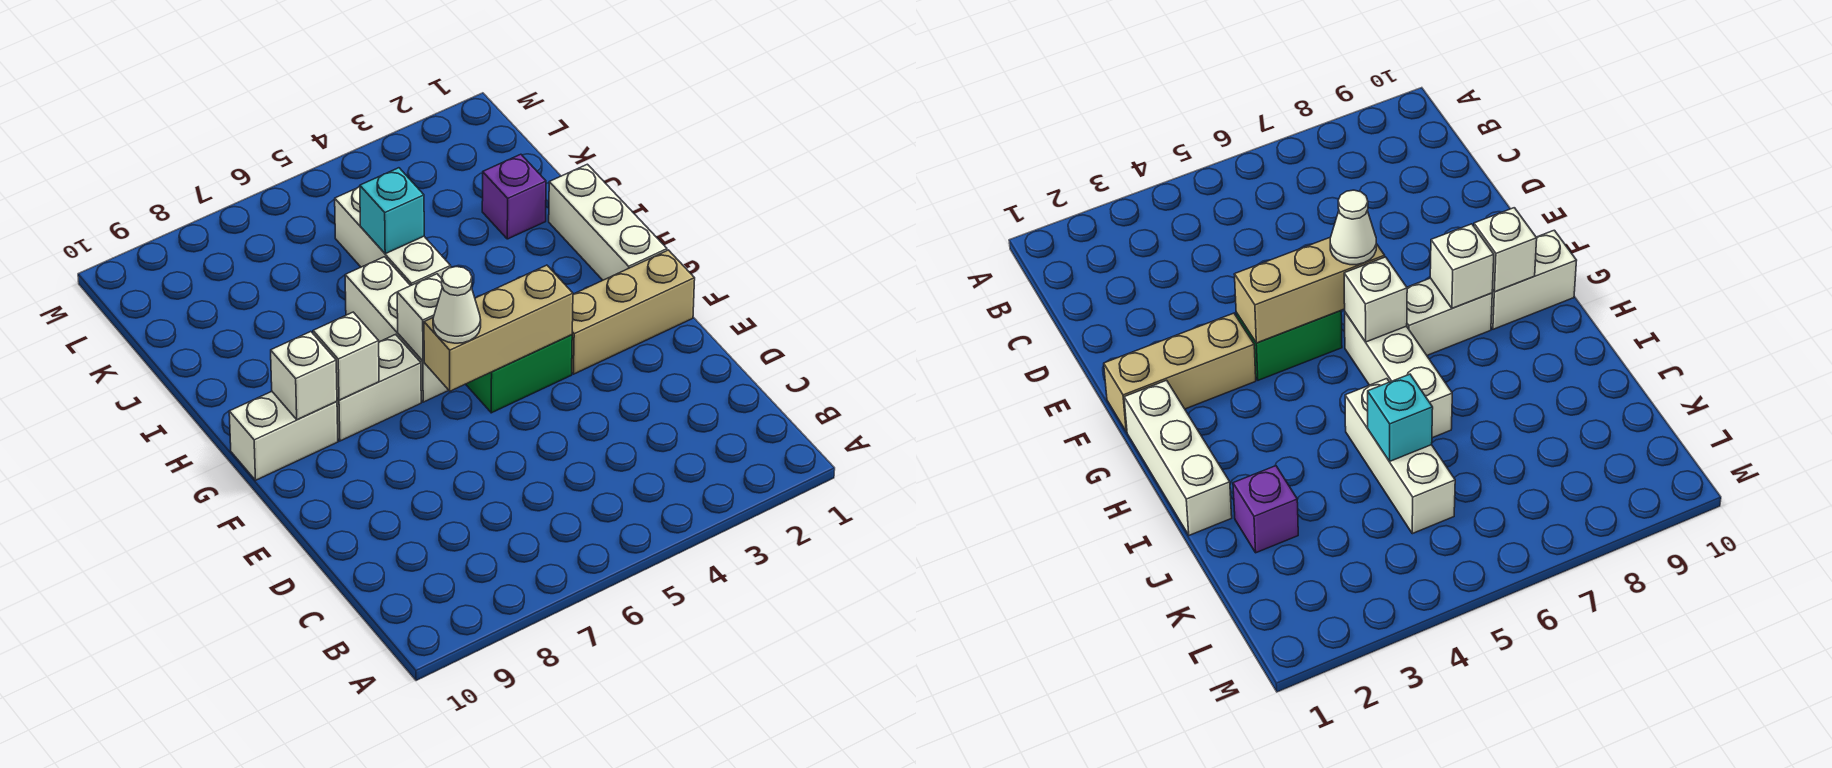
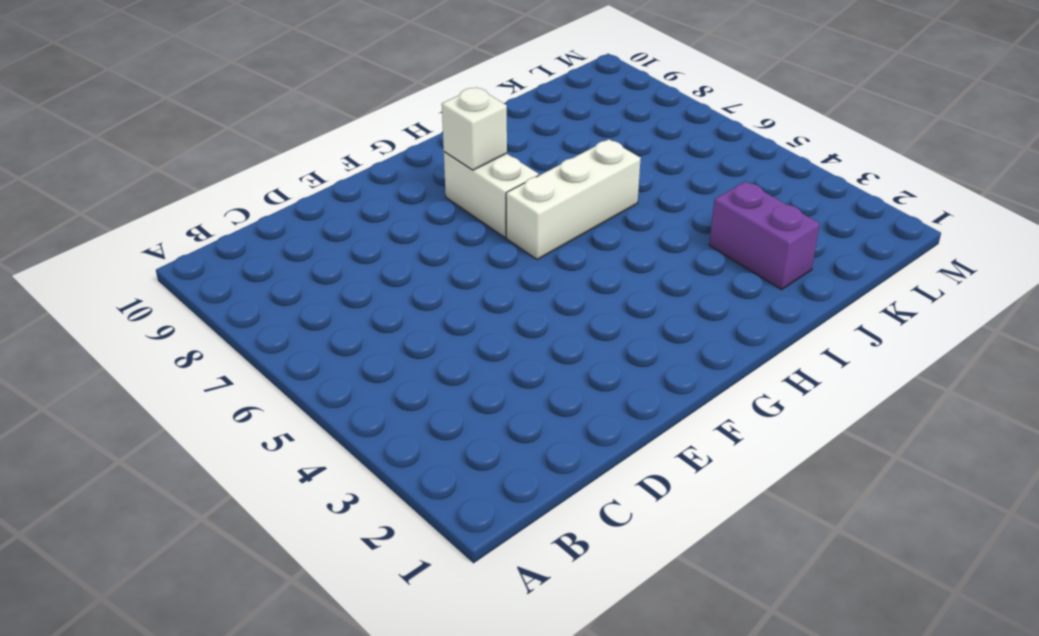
purple 1x2 brick [709,181,820,290] -> purple 1x1 brick [482,154,546,239]
none -> tan 1x3 brick [572,250,695,374]
none -> green 1x2 brick [466,335,572,413]
none -> white 1x3 brick [549,164,667,280]

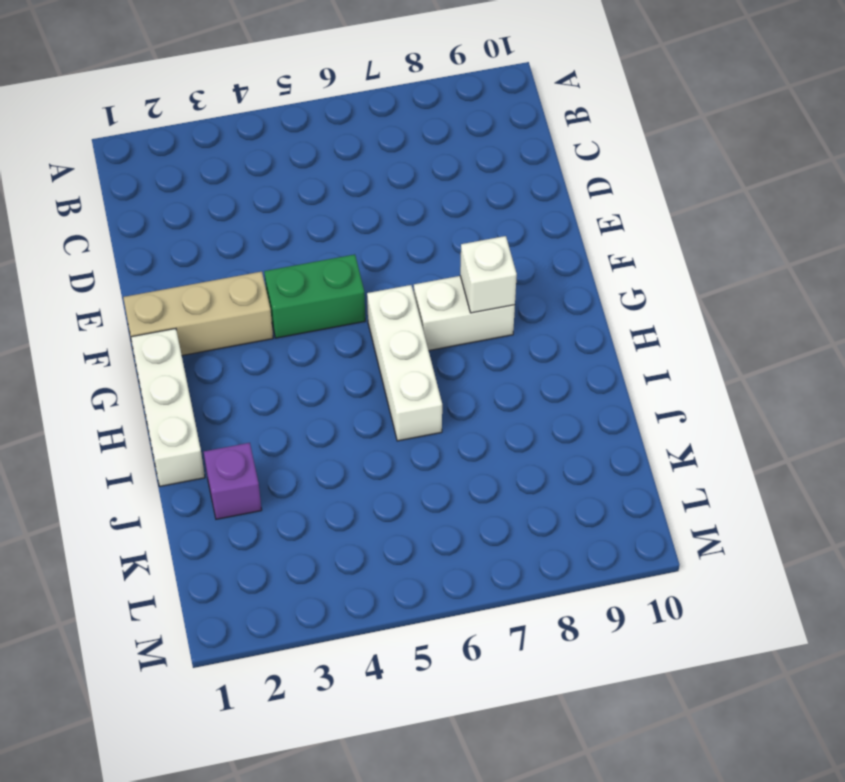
none -> white 1x2 brick [229,392,338,480]
none -> white 1x3 brick [335,187,451,286]
none -> tan 1x3 brick [424,265,573,391]

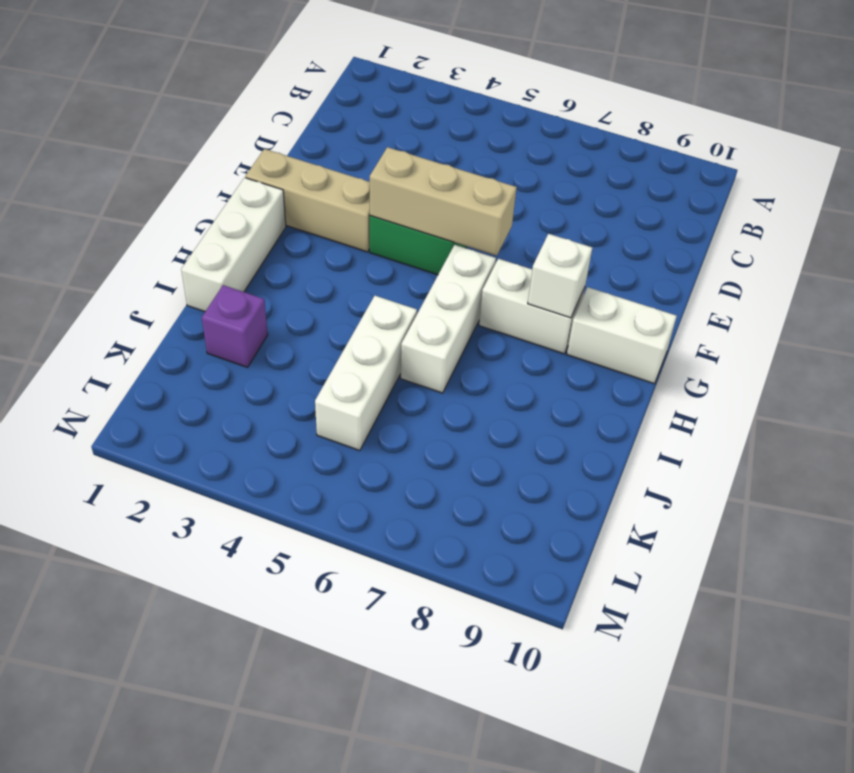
none -> white 1x1 brick [397,274,442,361]
none -> white 1x1 brick [271,332,337,420]
none -> cyan 1x1 brick [360,168,424,254]

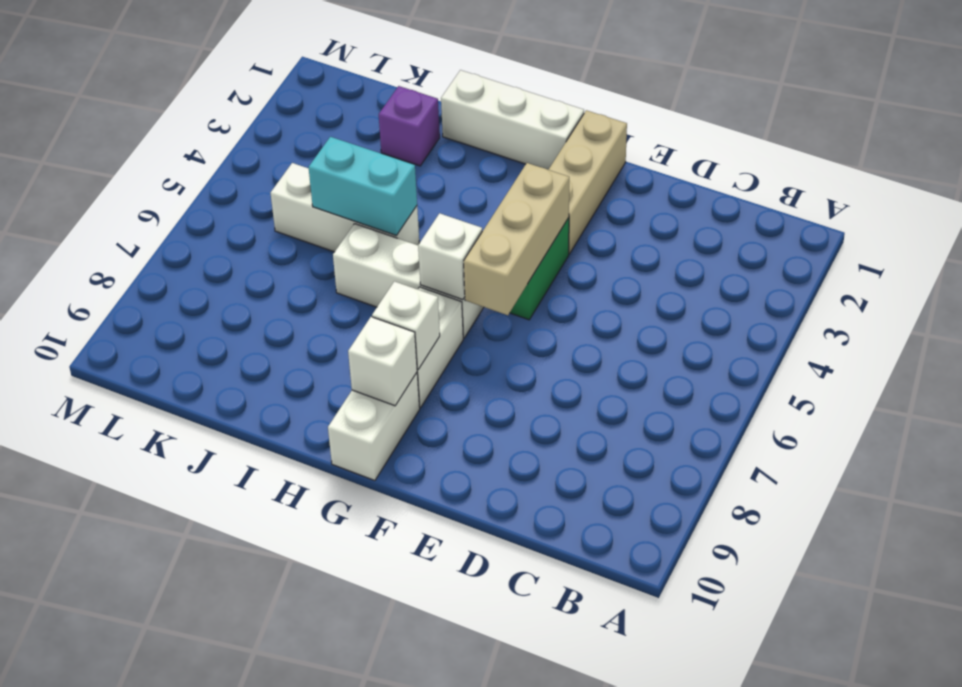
cyan 1x2 brick [308,137,417,236] -> cyan 1x1 brick [360,168,424,254]
none -> white 1x1 cone [433,267,481,343]

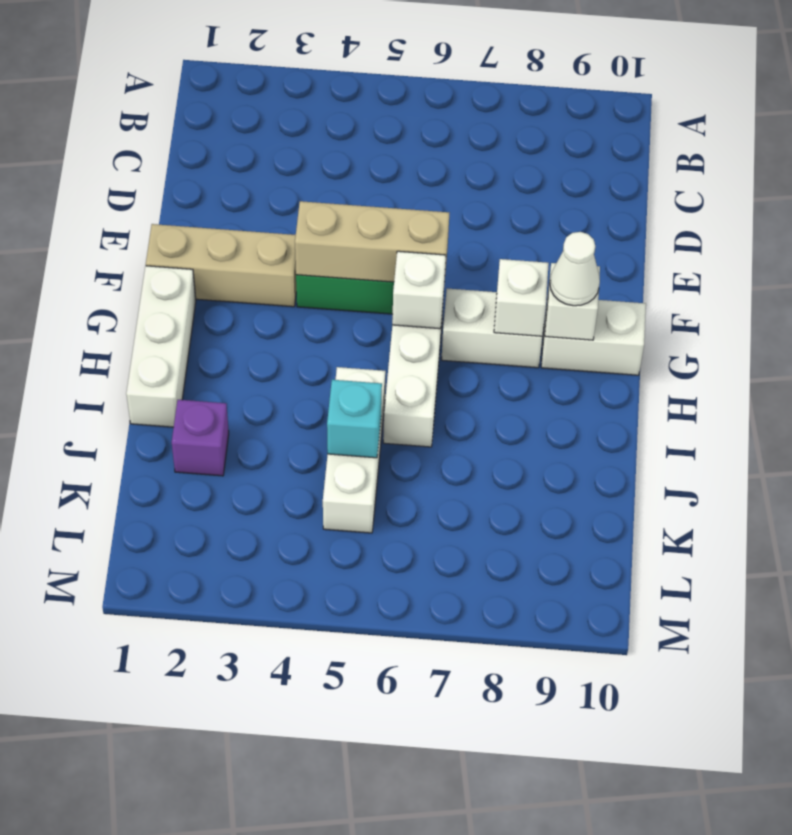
white 1x1 cone [550,232,600,306] -> white 1x1 cone moved to [433,267,481,343]

